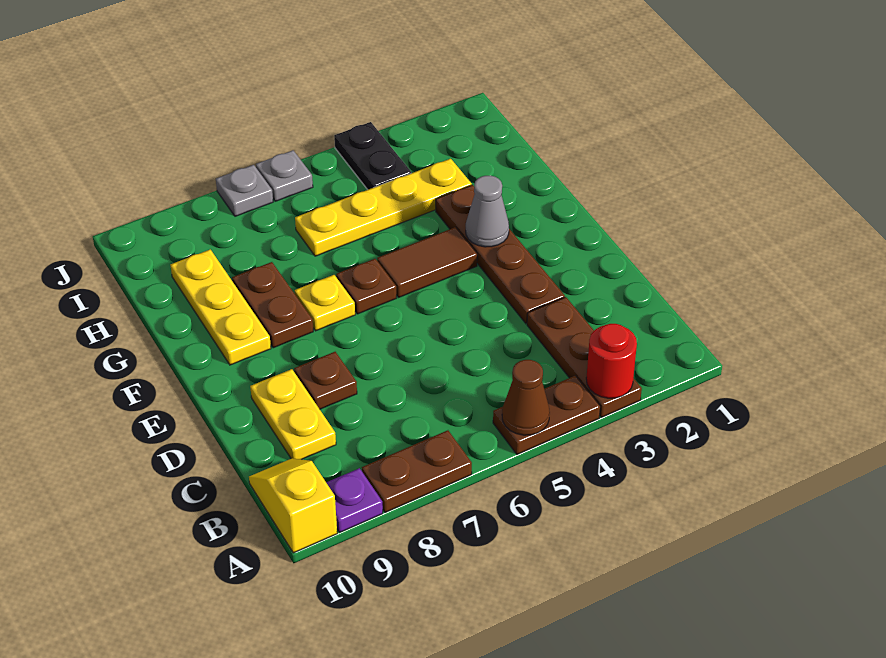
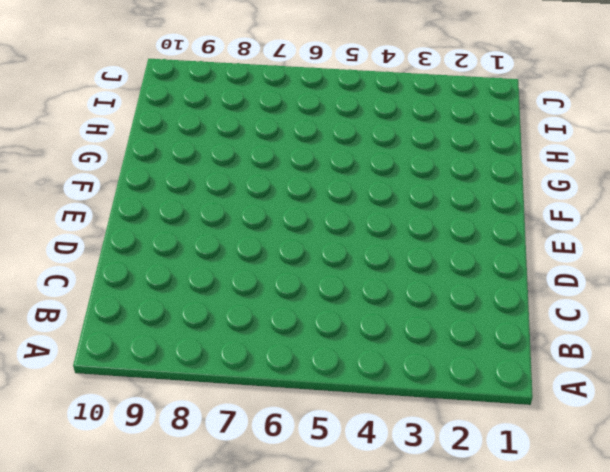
none -> brown 1x3 plate [527,297,642,417]
none -> brown 1x2 plate [493,376,600,454]
none -> brown 1x2 plate [362,430,472,512]

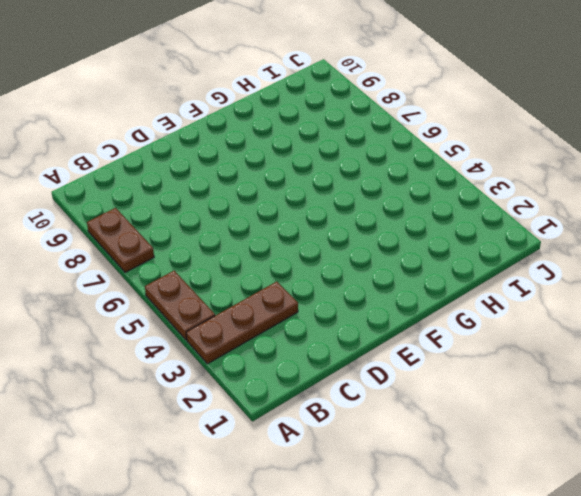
none -> purple 1x1 plate [326,468,383,533]
none -> yellow 1x2 slope [249,458,337,553]
none -> yellow 1x2 plate [250,369,336,459]

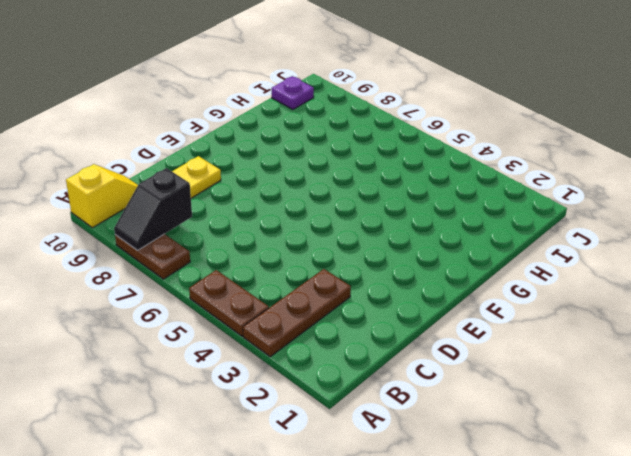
black 1x2 slope [114,168,192,250] -> none
purple 1x1 plate [272,76,314,110] -> purple 1x1 plate moved to [326,468,383,533]
none -> brown 1x4 plate [436,185,565,324]
none -> brown 1x1 plate [294,352,357,409]
none -> brown 1x2 tile [377,227,477,298]

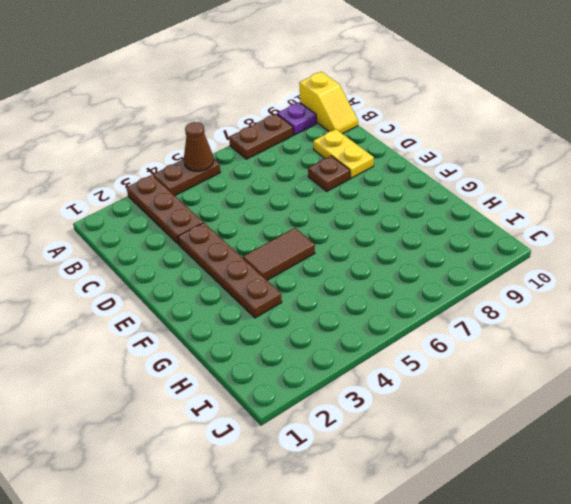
none -> brown 1x1 plate [336,259,396,314]
none -> yellow 1x1 plate [295,275,355,331]
none -> brown 1x2 plate [232,262,313,348]

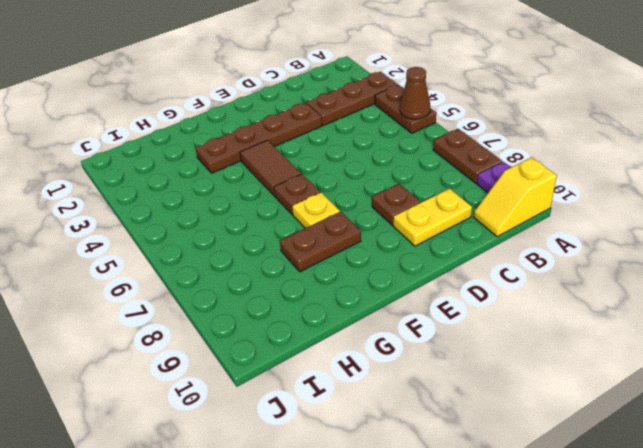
none -> yellow 1x3 plate [171,249,271,365]
none -> yellow 1x4 plate [295,159,472,256]
none -> black 1x2 plate [334,122,411,190]

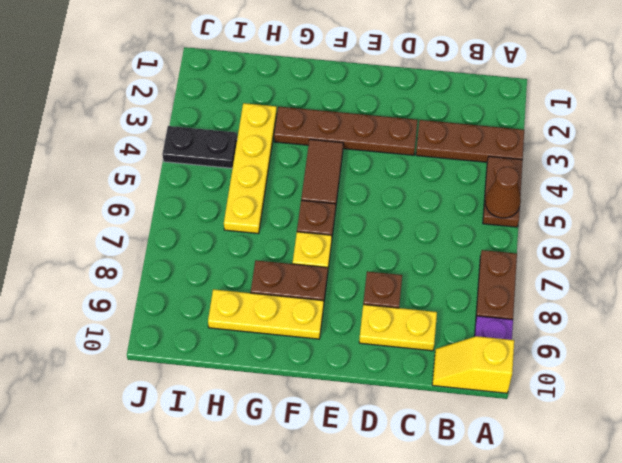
none -> grey 1x1 plate [256,150,313,201]
none -> grey 1x1 plate [216,165,273,216]
none -> red 1x1 round brick [586,324,637,398]

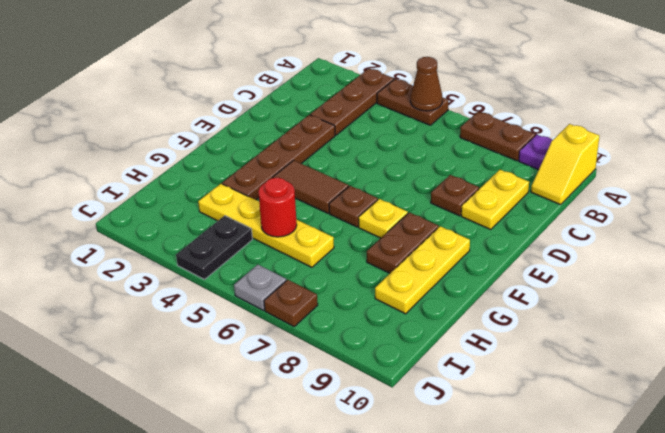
red 1x1 round brick [258,178,297,237] -> red 1x1 round brick moved to [586,324,637,398]
brown 1x1 plate [264,280,318,326] -> grey 1x1 plate [216,165,273,216]
none -> grey 1x1 cone [466,176,509,247]

